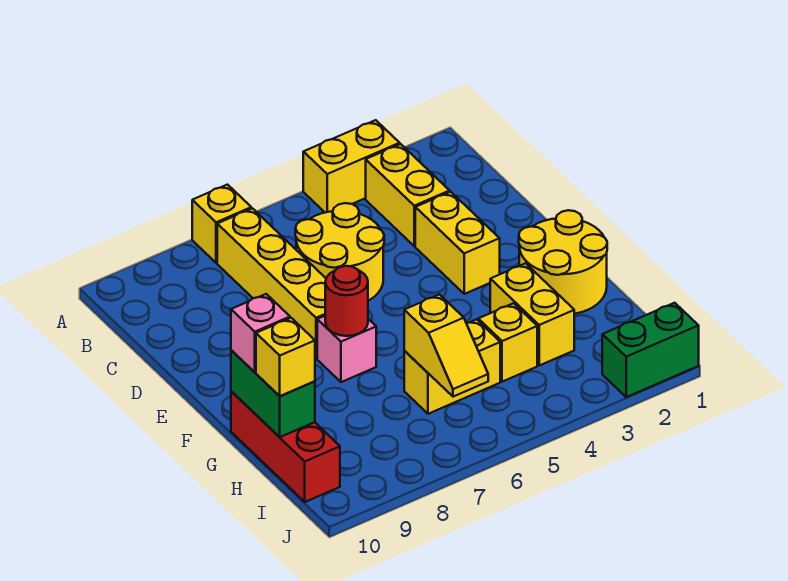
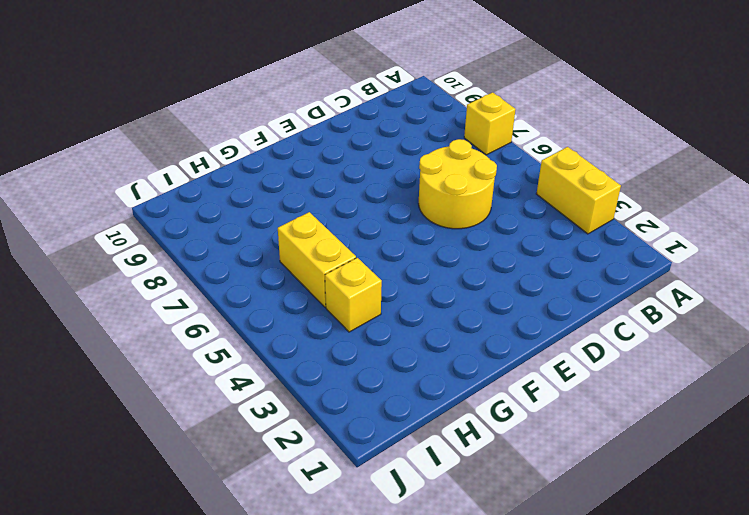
none -> yellow 1x2 brick [366,144,450,246]
none -> yellow 1x4 brick [217,208,326,358]
none -> yellow 1x2 brick [415,192,500,294]

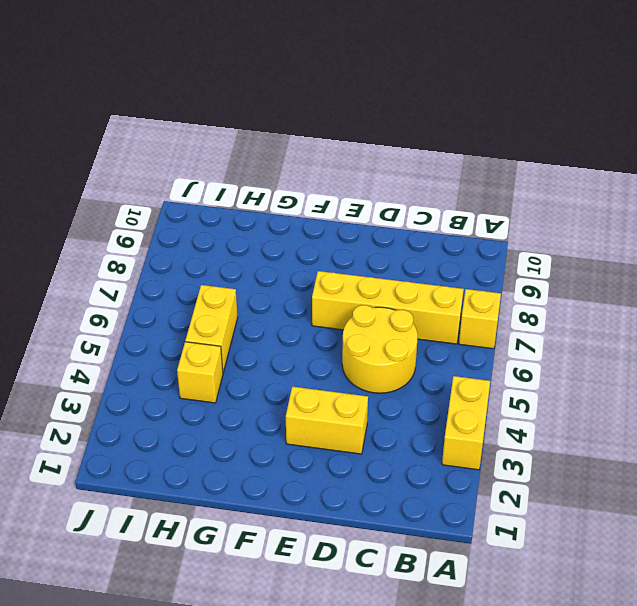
none -> yellow 1x2 brick [366,144,450,246]
none -> yellow 2x2 round brick [519,210,607,314]
none -> pink 1x1 brick [317,316,376,382]

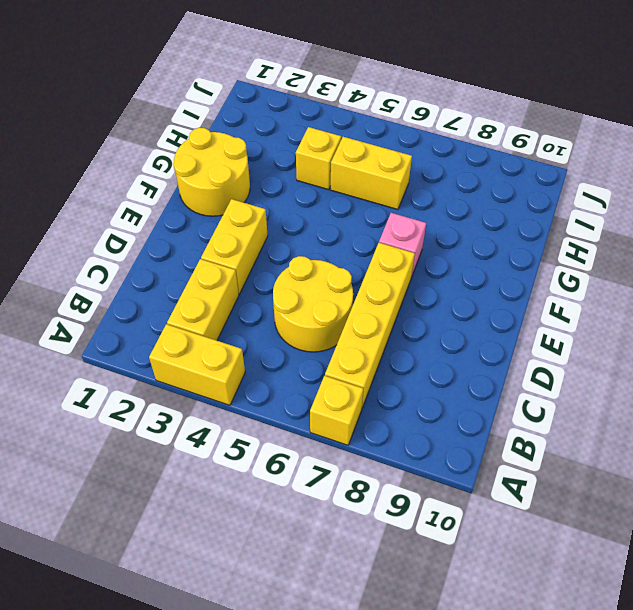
none -> yellow 1x2 brick [490,263,574,365]
none -> red 1x3 brick [231,391,340,502]
none -> green 1x2 brick [602,303,699,397]

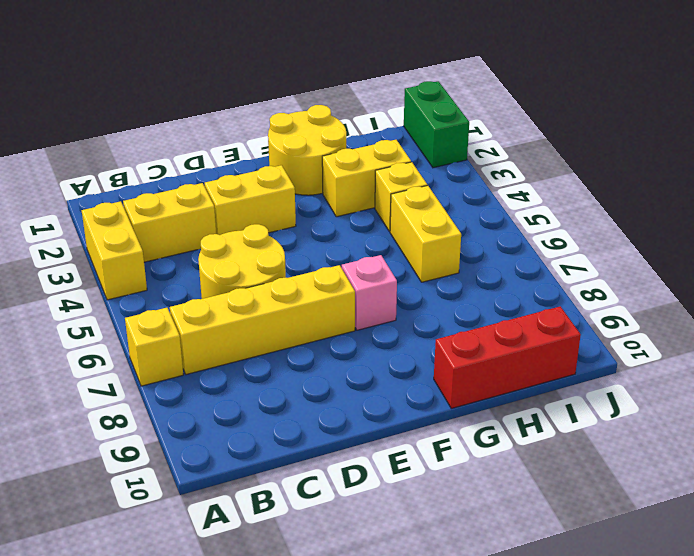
none -> red 1x1 round brick [325,266,368,336]
none -> green 1x2 brick [231,350,315,437]
none -> yellow 1x2 slope [404,294,488,397]

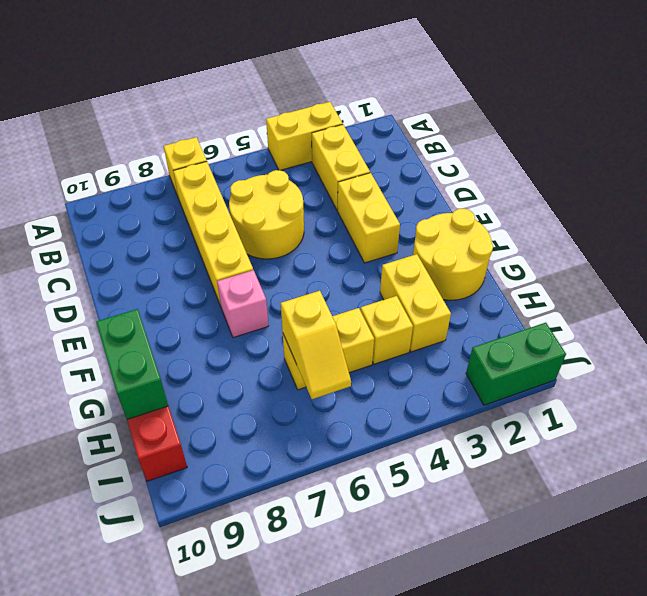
none -> red 1x1 round brick [325,266,368,336]
none -> pink 1x1 brick [231,294,290,372]
none -> yellow 1x1 brick [256,318,315,396]

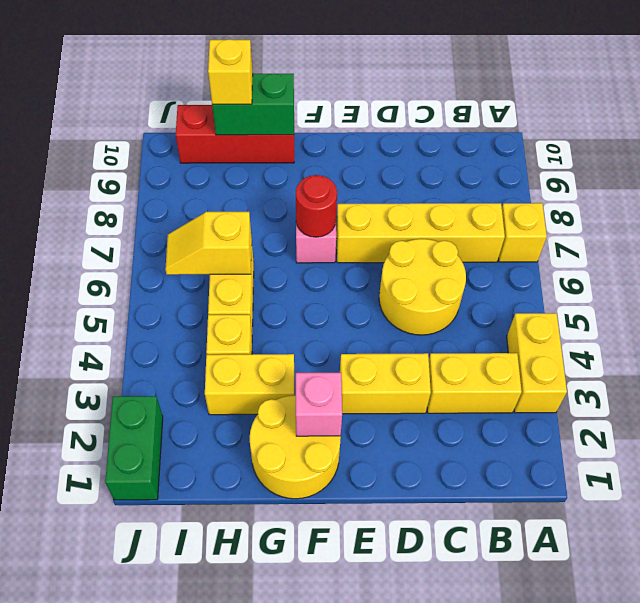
pink 1x1 brick [296,373,342,436] -> pink 1x1 brick moved to [231,294,290,372]

